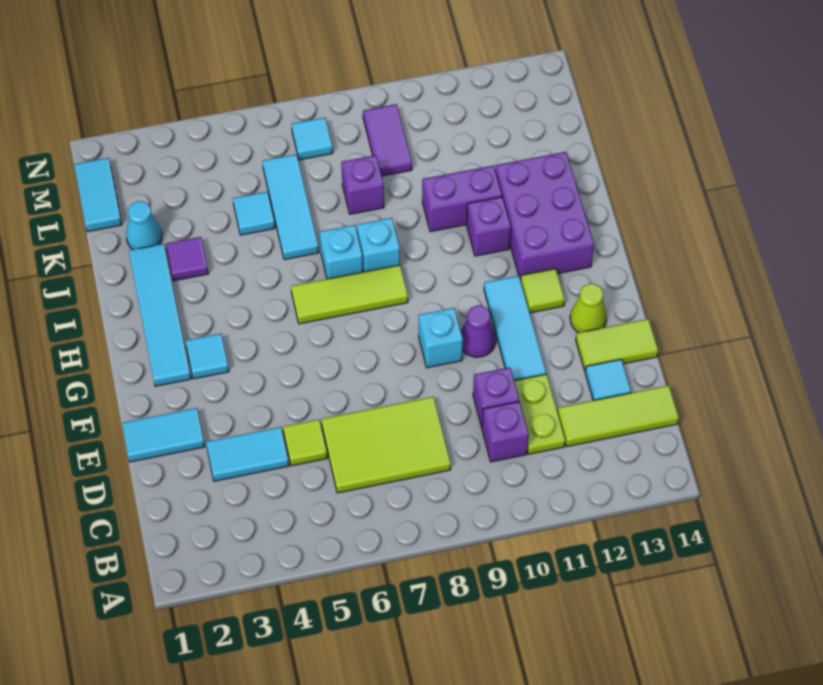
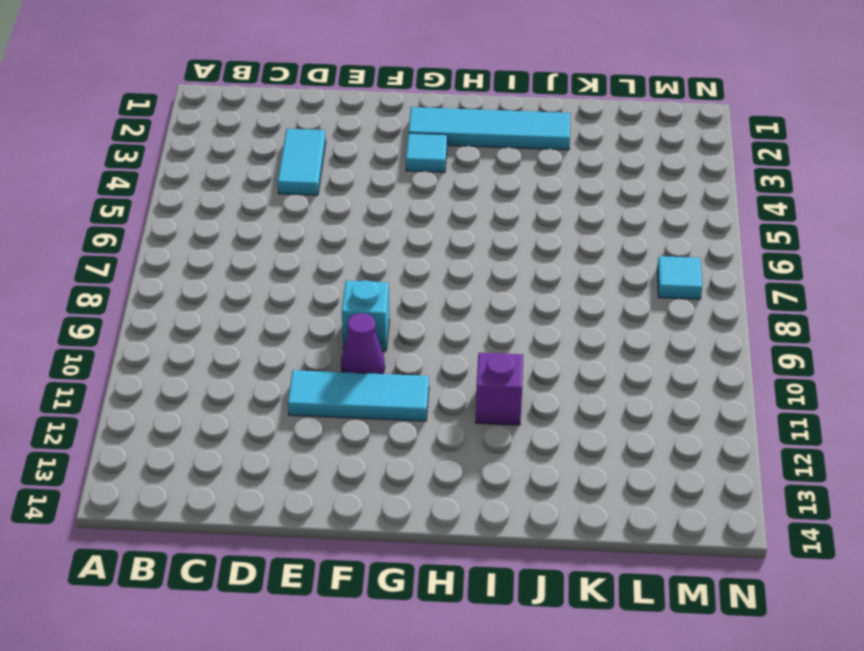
none -> lime 2x3 tile [321,397,451,493]
none -> purple 1x1 brick [482,402,529,462]
none -> lime 1x2 plate [514,374,565,454]
none -> lime 1x3 tile [558,385,679,446]

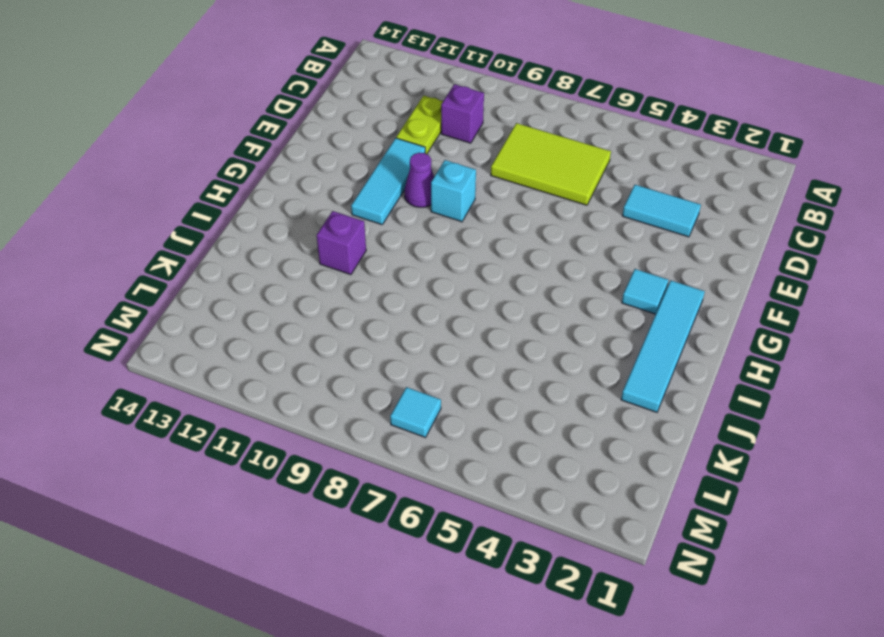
none -> lime 1x3 tile [558,385,679,446]
none -> lime 1x1 tile [283,419,327,466]
none -> purple 1x1 brick [473,367,519,427]
none -> cyan 1x1 tile [585,359,631,400]

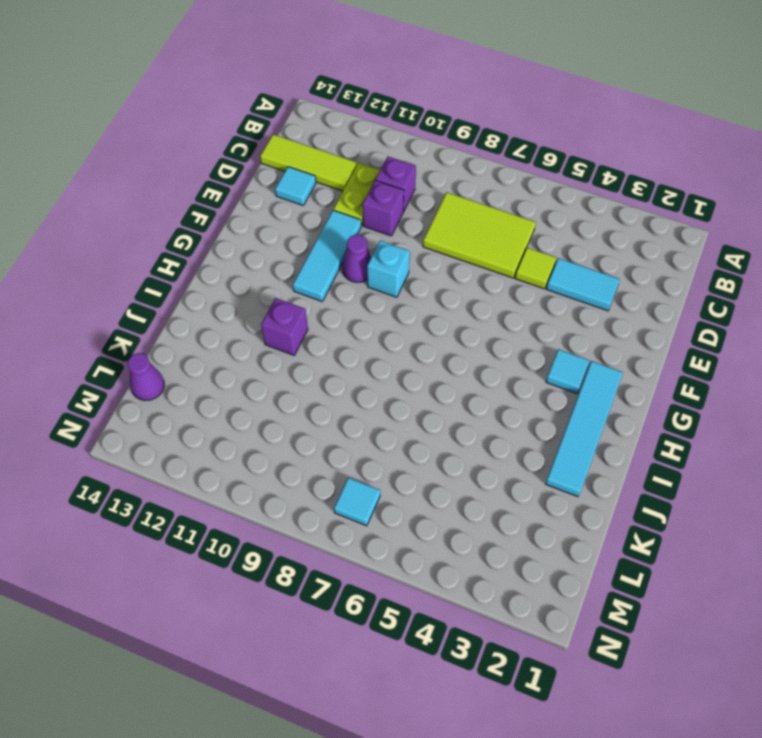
purple 1x1 cone [128,353,164,400] -> none
none -> cyan 1x2 tile [122,408,205,462]
none -> lime 1x2 tile [576,319,658,371]
none -> lime 1x1 cone [570,284,607,333]
none -> lime 1x1 tile [521,269,565,313]

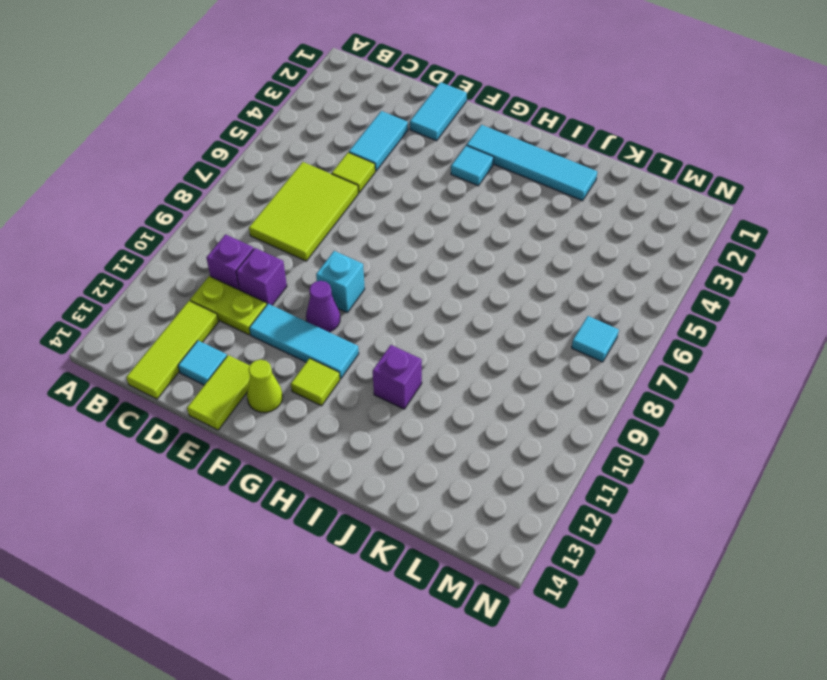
none -> lime 1x3 tile [291,265,408,324]
none -> purple 2x3 brick [495,152,594,280]
none -> cyan 1x1 brick [320,225,363,279]
none -> cyan 1x1 brick [357,218,400,272]

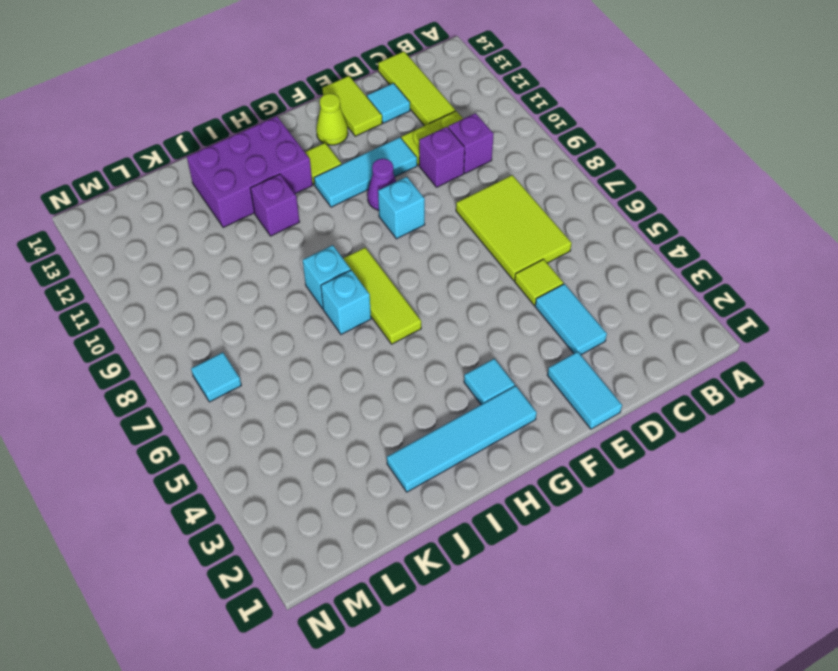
none -> purple 1x1 tile [166,237,208,281]
none -> cyan 1x3 tile [263,154,319,260]
none -> purple 1x2 brick [422,166,502,232]
none -> cyan 1x1 cone [126,201,162,250]

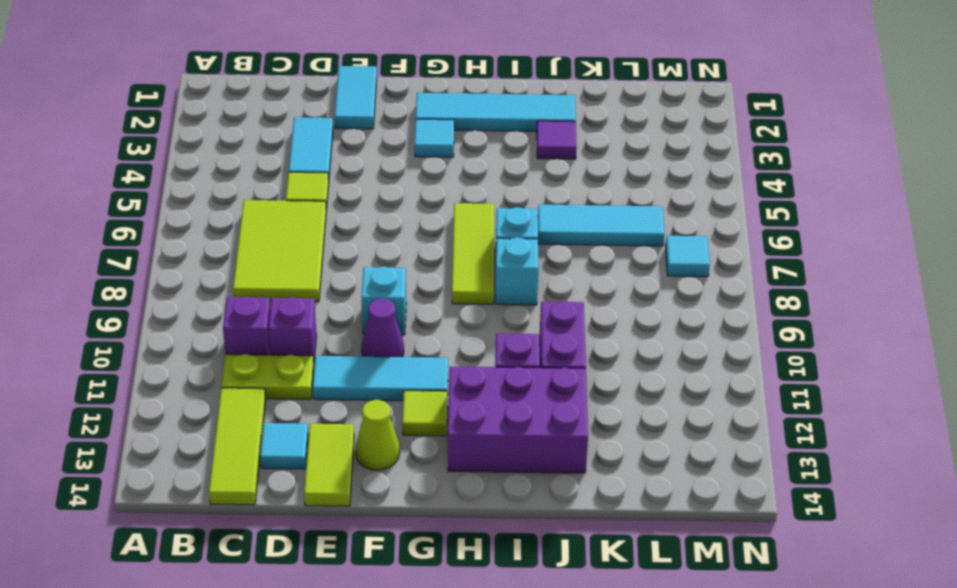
none -> cyan 1x1 cone [126,201,162,250]
none -> cyan 1x1 tile [233,192,275,235]
none -> purple 1x1 brick [341,155,384,214]
none -> cyan 1x2 tile [74,158,122,232]

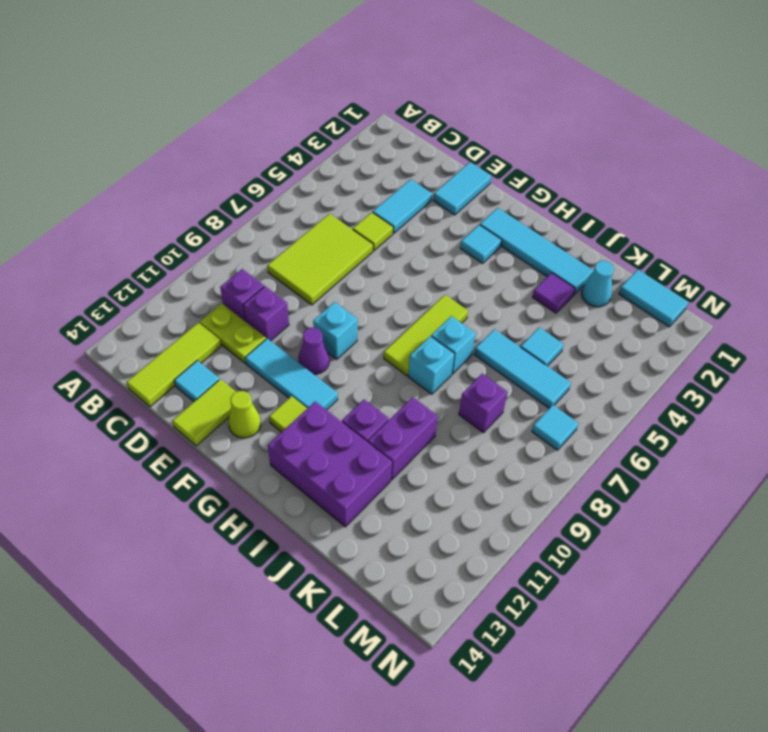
none -> purple 1x2 tile [363,104,412,176]

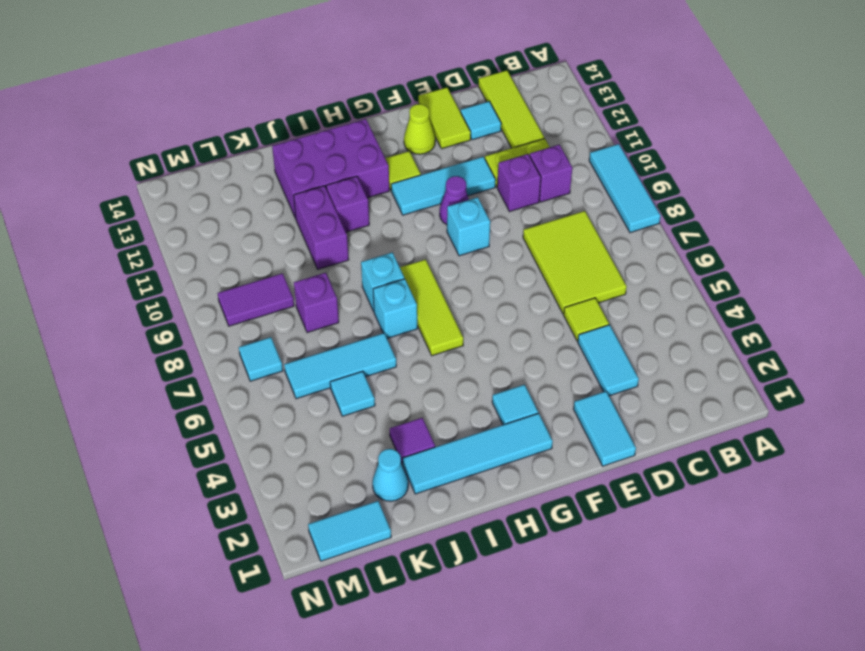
cyan 1x3 tile [589,144,661,233] -> none

